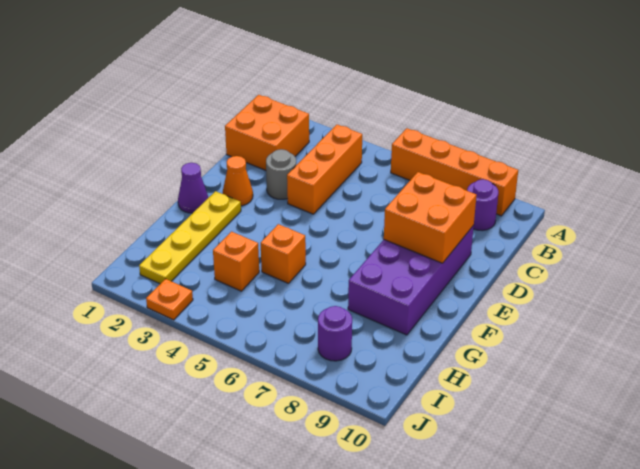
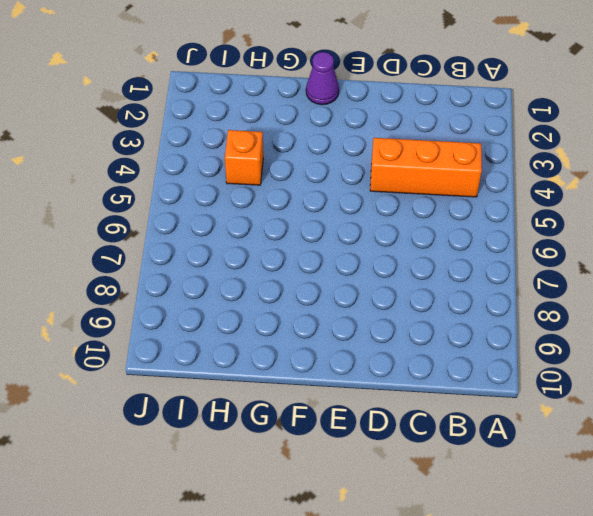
none -> orange 1x4 brick [391,128,518,216]
none -> orange 2x2 brick [225,95,309,170]
none -> purple 1x1 round brick [467,179,498,231]

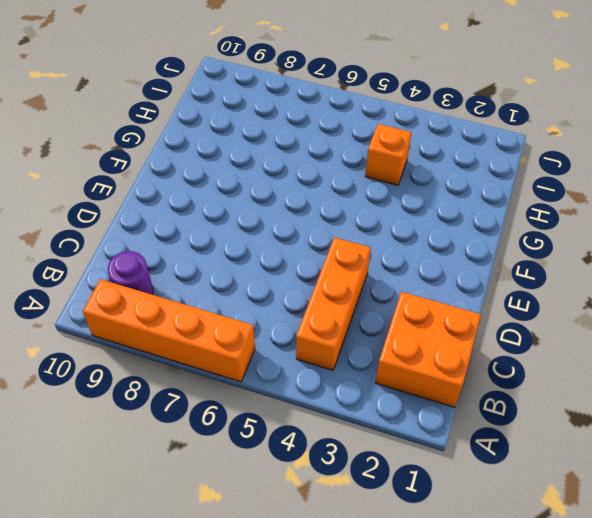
none -> grey 1x1 round brick [266,149,296,199]
none -> purple 2x4 brick [348,226,474,335]
none -> orange 1x1 cone [223,156,253,206]

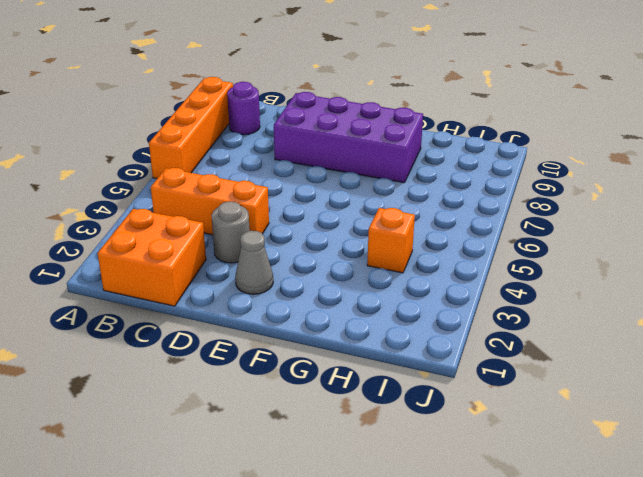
grey 1x1 cone [235,231,273,294] -> orange 1x1 cone [223,156,253,206]
none -> purple 1x1 cone [178,163,208,213]
none -> yellow 1x4 plate [139,191,241,284]
none -> orange 1x1 brick [261,224,306,283]

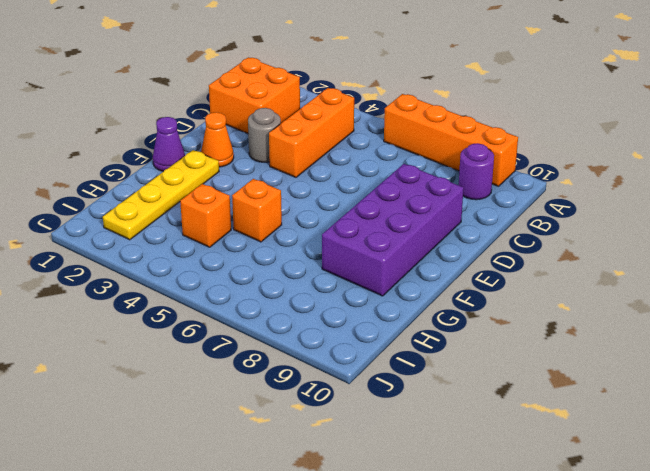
none -> purple 1x1 round brick [318,306,352,361]
none -> orange 1x1 plate [146,279,193,320]
none -> orange 2x2 brick [384,172,477,263]

